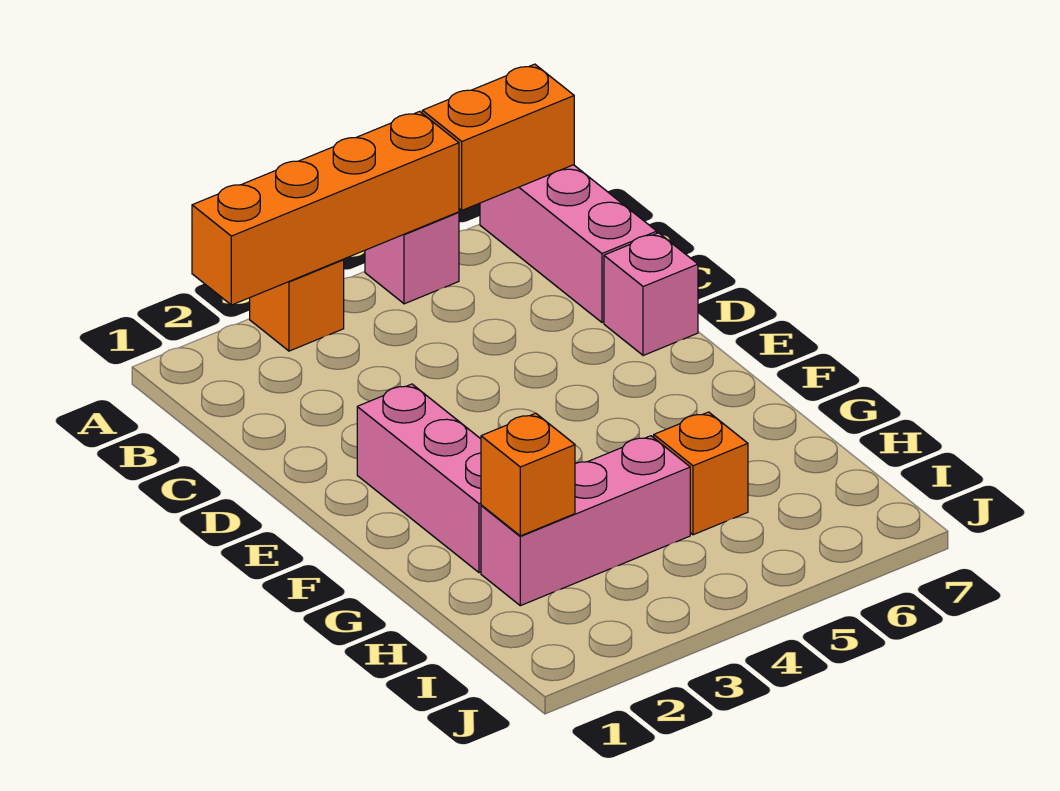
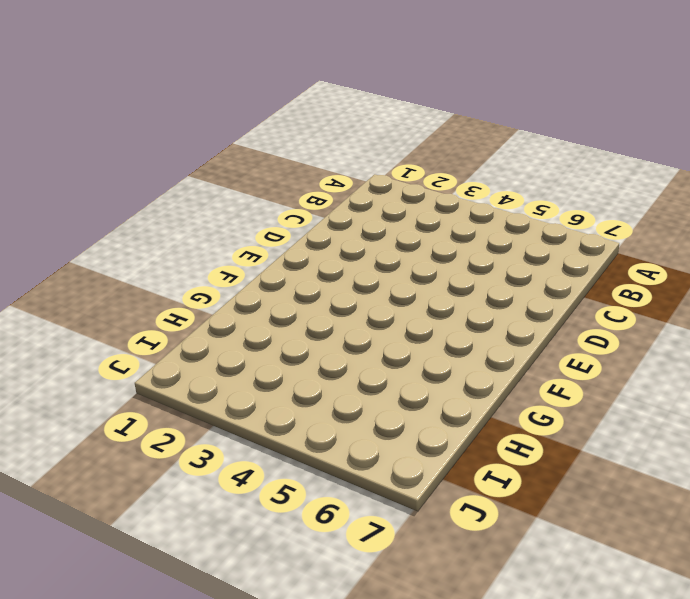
none -> orange 1x1 brick [250,260,344,351]
none -> pink 1x1 brick [365,212,459,304]

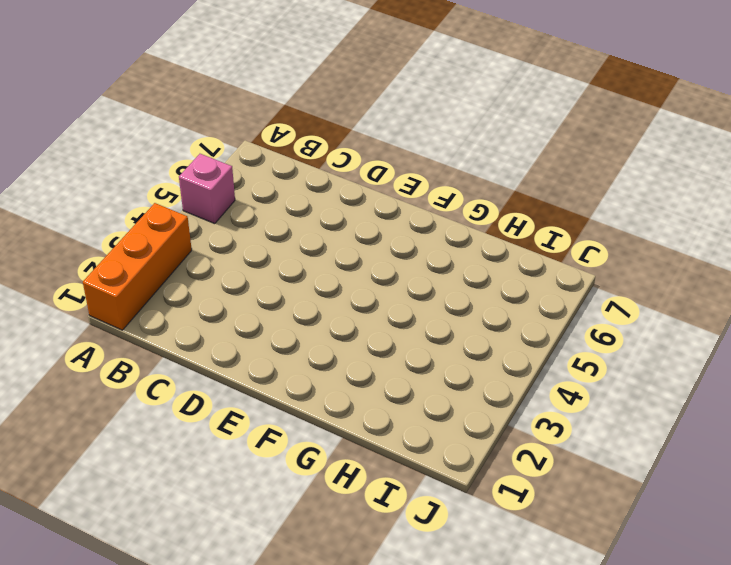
orange 1x3 brick [83,203,192,330] -> orange 1x1 brick [250,260,344,351]
none -> pink 1x3 brick [480,165,657,322]
none -> pink 1x1 brick [604,233,698,356]

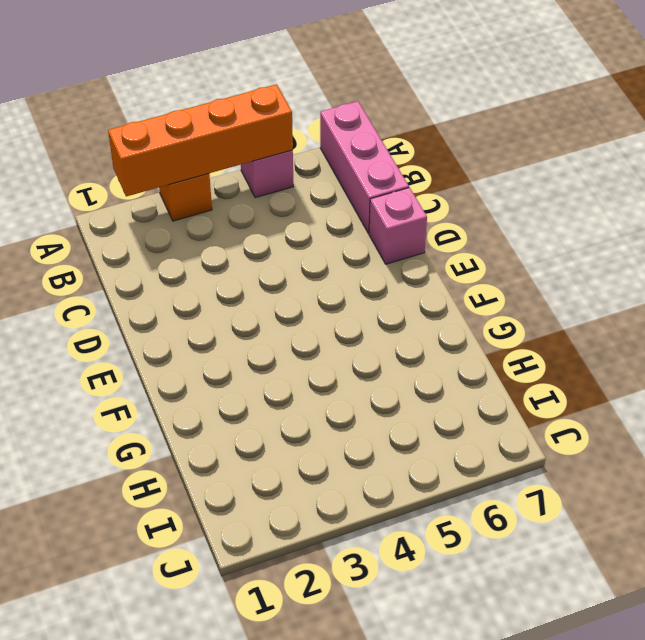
none -> pink 1x3 brick [357,384,481,573]
none -> pink 1x3 brick [481,436,690,606]

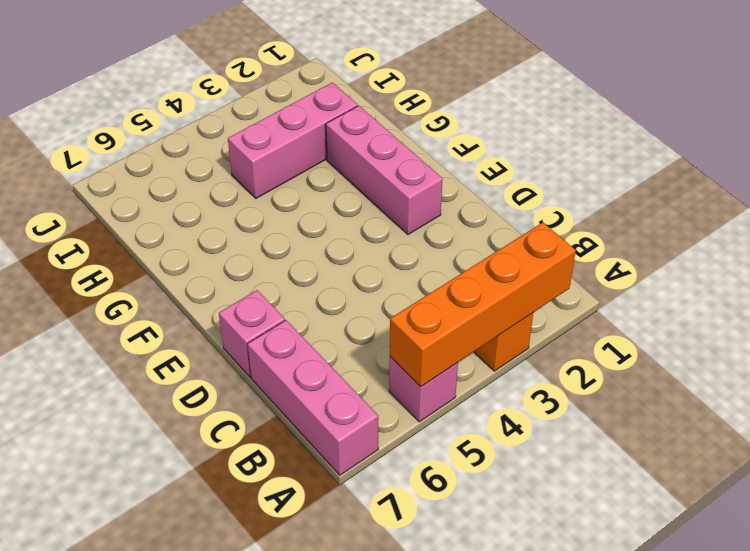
none -> orange 1x1 brick [654,412,748,535]
none -> orange 1x2 brick [422,64,574,210]

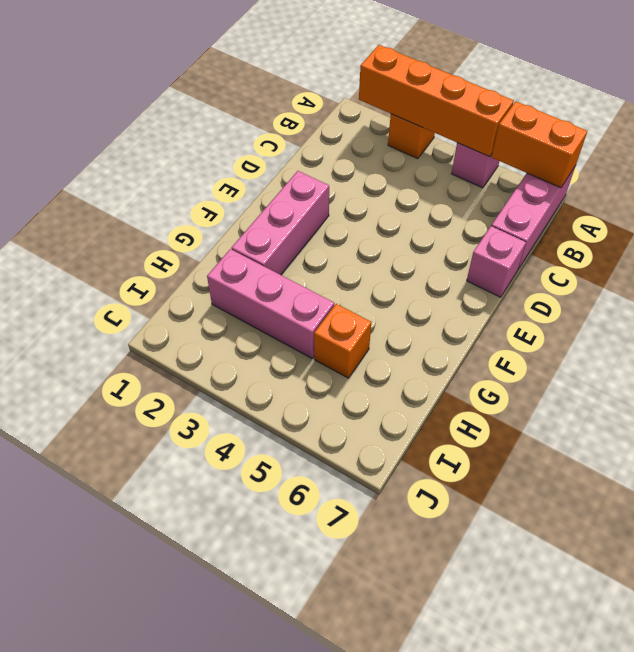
none -> orange 1x1 brick [481,413,575,536]

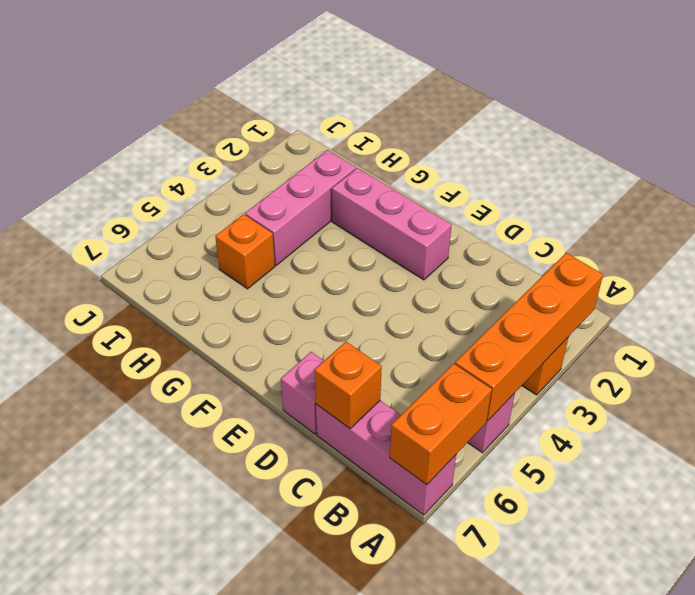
orange 1x1 brick [315,342,382,429] -> orange 1x1 brick moved to [481,413,575,536]

